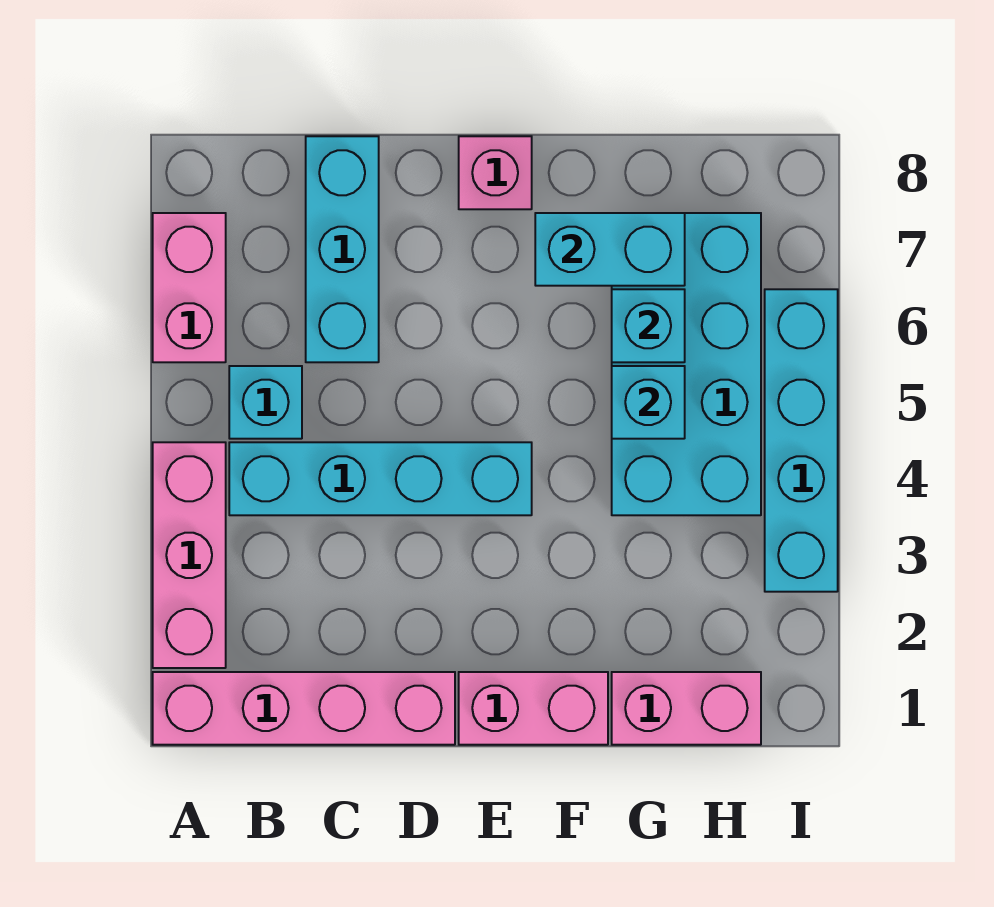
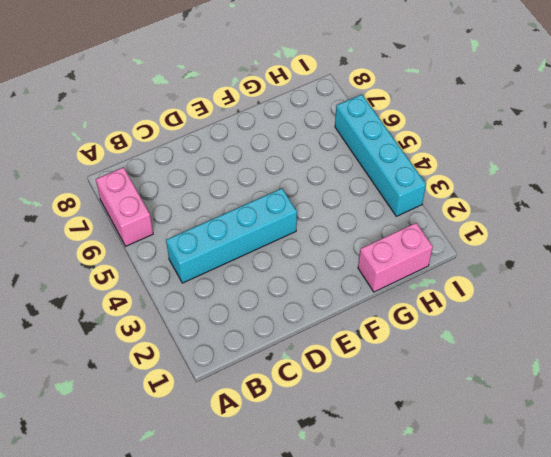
none -> pink 1x4 brick [153,672,455,745]
none -> pink 1x3 brick [153,442,226,668]
none -> cyan 1x1 brick [229,366,302,439]

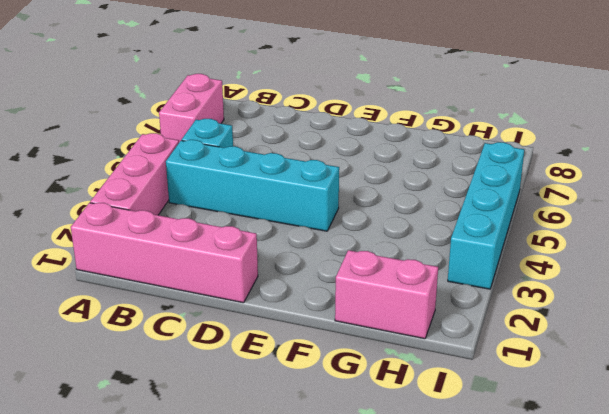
none -> cyan 1x3 brick [306,136,379,362]
none -> pink 1x2 brick [459,672,608,745]
none -> pink 1x1 brick [459,136,532,209]

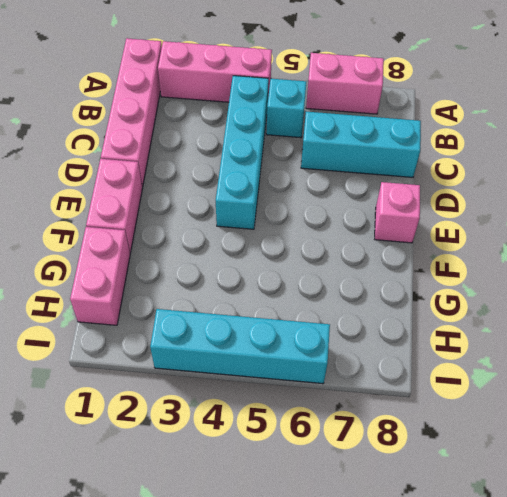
none -> cyan 2x4 brick [612,213,761,515]
none -> cyan 1x2 brick [535,213,685,286]
none -> cyan 1x1 brick [612,366,685,439]

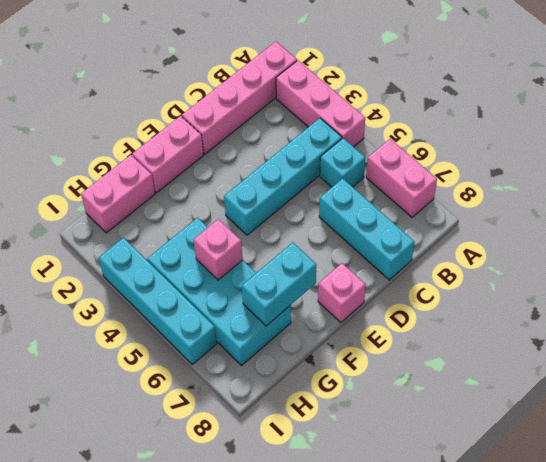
pink 1x1 brick [194,219,243,280] -> cyan 1x1 brick [612,366,685,439]
none -> cyan 1x1 brick [612,289,685,362]

